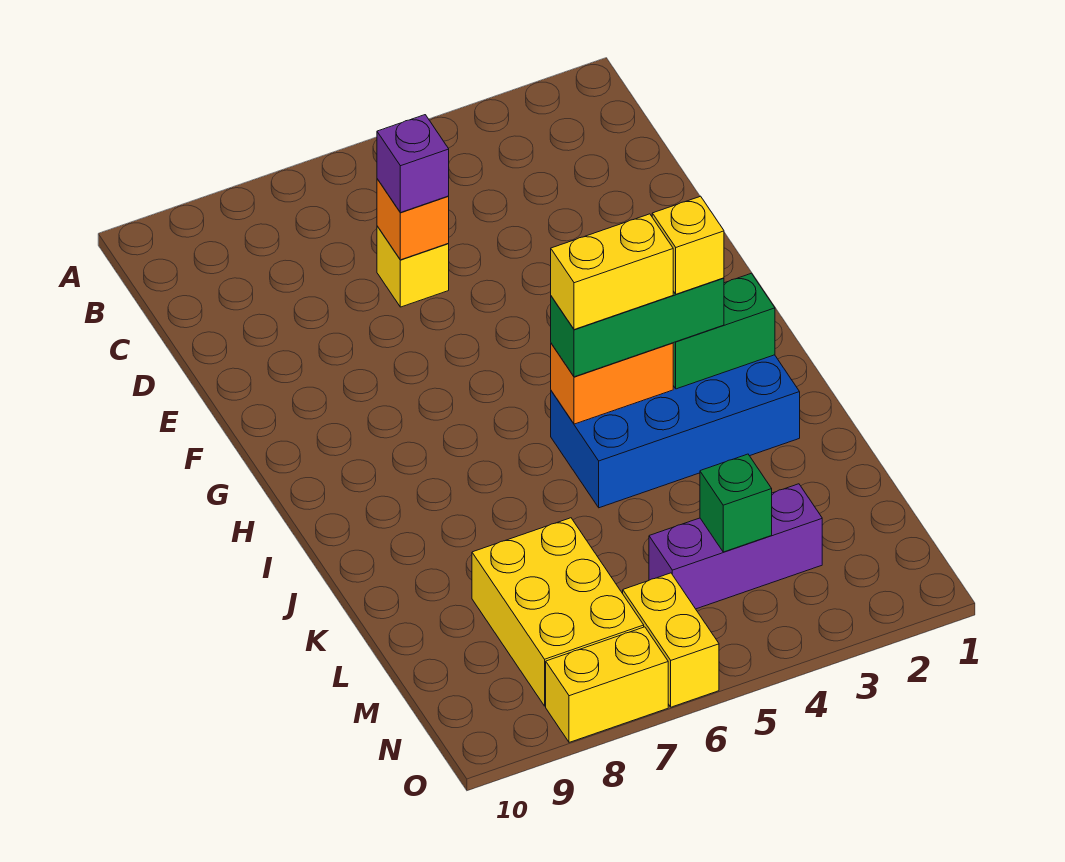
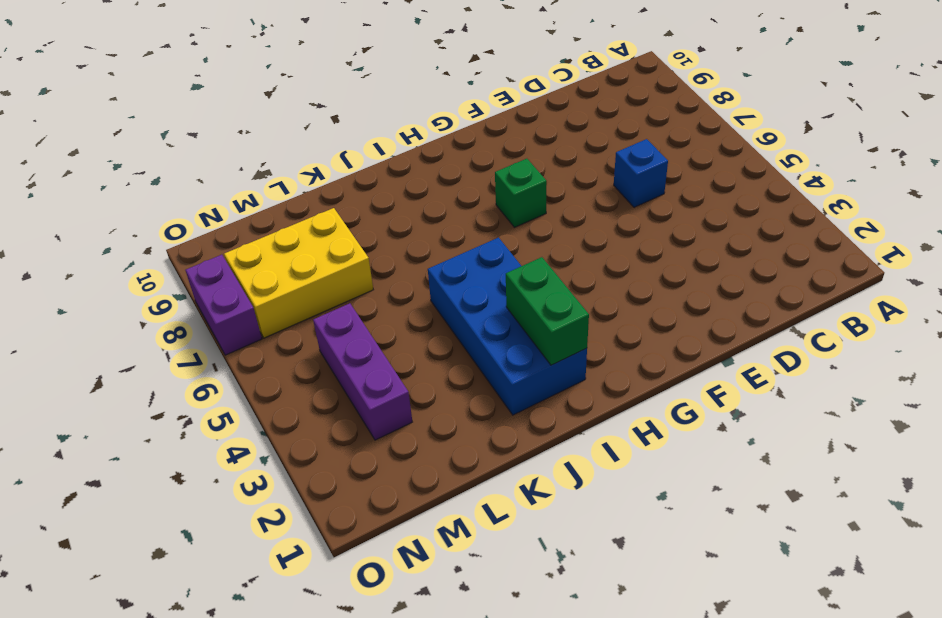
blue 1x1 brick [614,139,668,207] -> yellow 1x1 brick [377,226,449,307]
green 1x1 brick [495,159,547,227] -> green 1x1 brick moved to [700,454,772,552]
purple 1x2 brick [185,255,262,355] -> yellow 1x2 brick [546,627,668,742]
none -> yellow 1x2 brick [623,573,719,707]
none -> orange 1x1 brick [377,179,449,260]
none -> orange 1x2 brick [551,343,673,424]

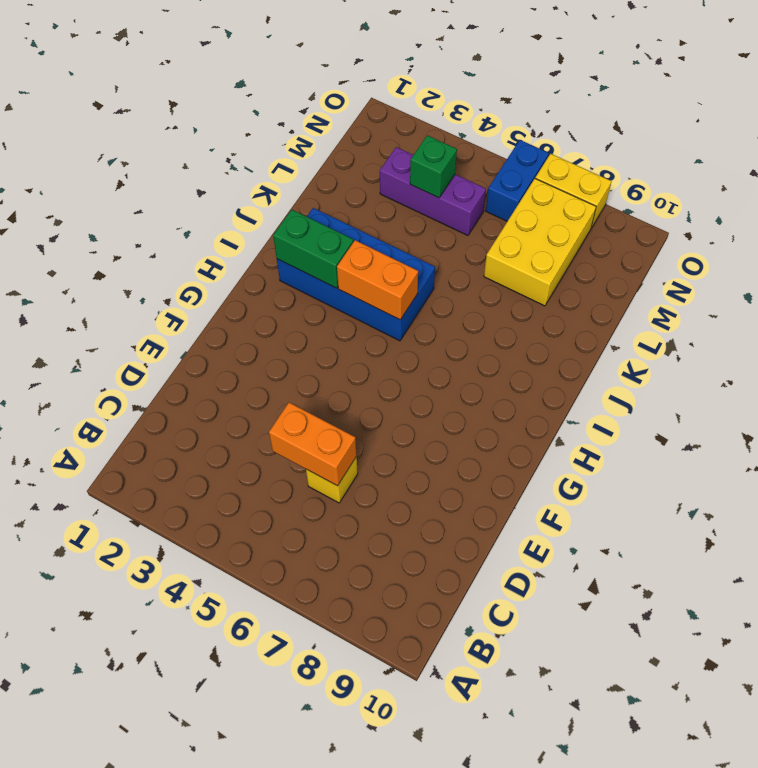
orange 1x2 brick [269,402,357,486] -> orange 1x1 brick [377,179,449,260]
blue 1x2 brick [486,140,549,221] -> yellow 1x2 brick [623,573,719,707]
none -> purple 1x1 brick [377,115,449,213]
none -> green 1x3 brick [551,278,724,377]
none -> yellow 1x1 brick [652,196,724,294]

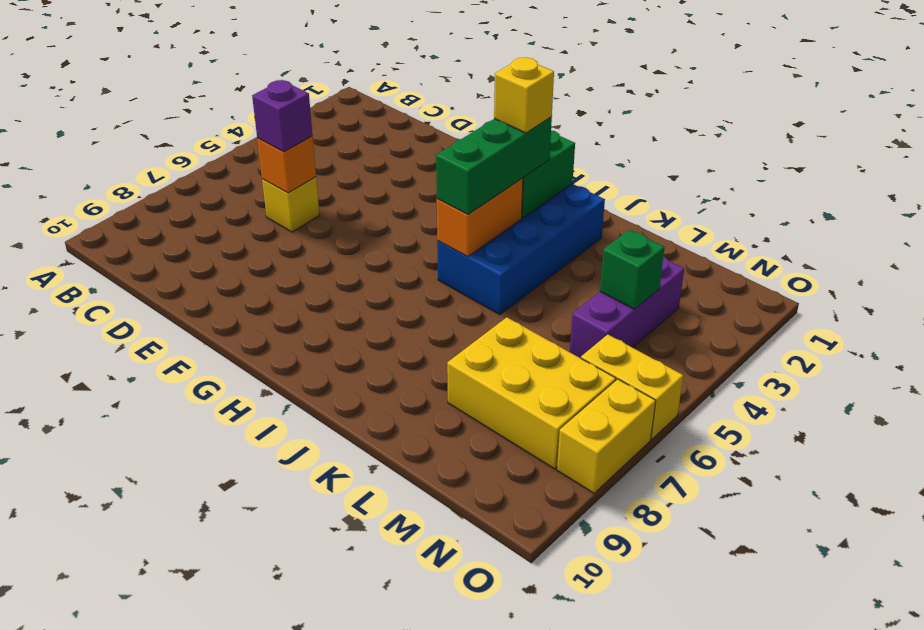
none -> yellow 1x2 brick [551,214,673,330]

